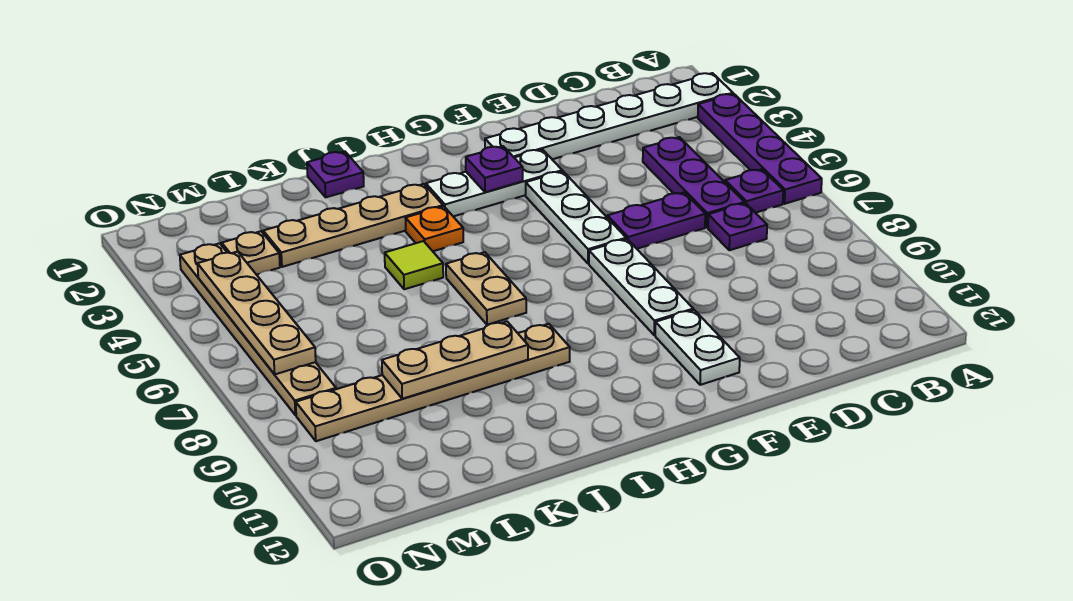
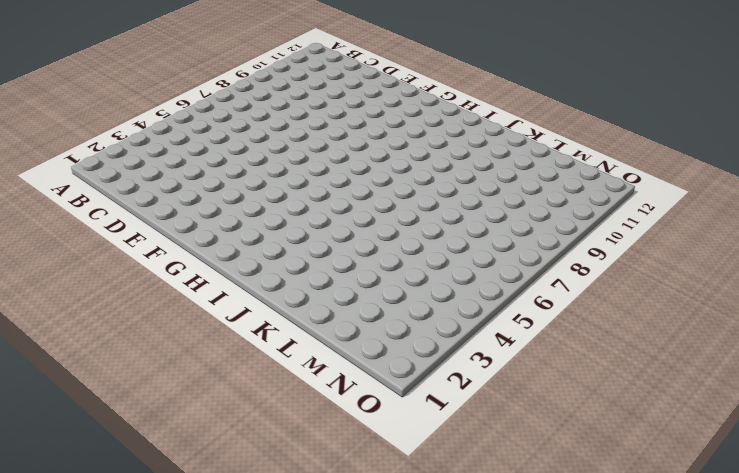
none -> white 1x6 plate [485,73,733,159]
none -> purple 1x4 plate [698,94,822,204]
none -> purple 1x1 plate [725,169,783,213]

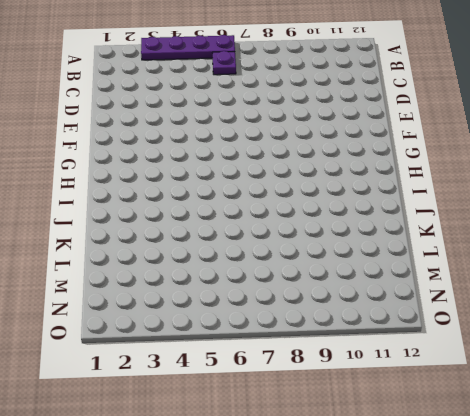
none -> white 1x6 plate [485,73,733,159]
none -> purple 1x3 plate [643,137,745,227]
none -> purple 1x1 plate [708,203,767,250]

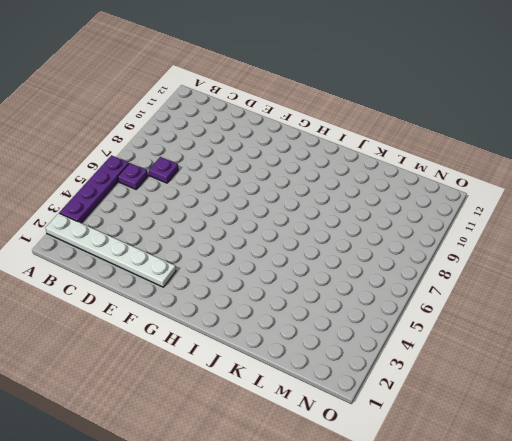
none -> purple 1x3 plate [643,137,745,227]
none -> purple 1x2 plate [607,192,705,249]
none -> white 1x3 plate [426,149,562,216]

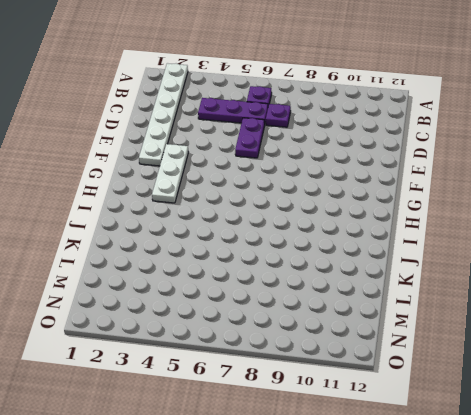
none -> purple 1x4 plate [698,94,822,204]
none -> white 1x3 plate [526,171,626,264]
none -> white 1x3 plate [589,239,693,335]

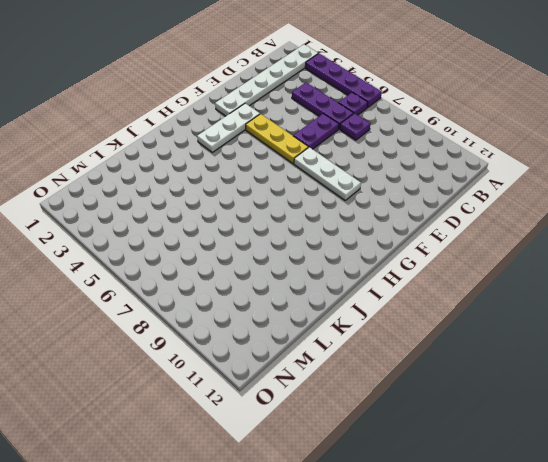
yellow 1x3 plate [246,114,308,164] -> white 1x3 plate [526,171,626,264]
none -> white 1x2 plate [655,310,740,385]
none -> tan 1x4 plate [263,184,443,267]
none -> orange 1x1 plate [405,206,463,251]

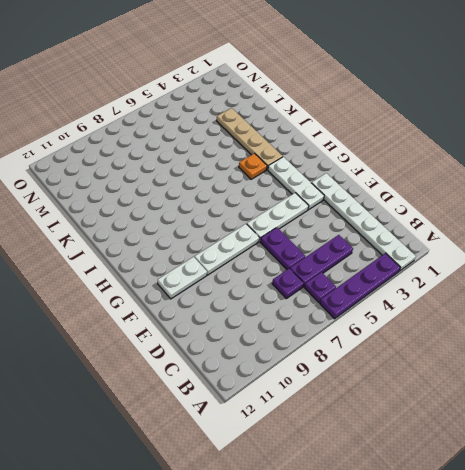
none -> tan 1x2 plate [446,252,526,325]
none -> tan 1x6 plate [296,324,570,441]
none -> purple 1x1 plate [307,152,364,197]

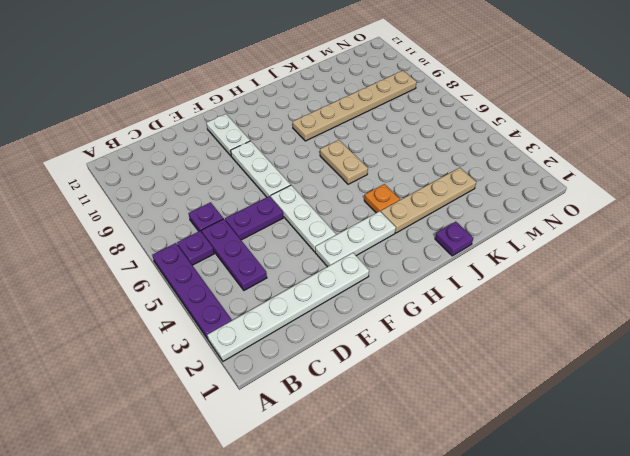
none -> lime 1x1 tile [385,241,443,289]
none -> tan 1x1 plate [222,231,280,275]
none -> tan 1x6 plate [180,243,336,415]

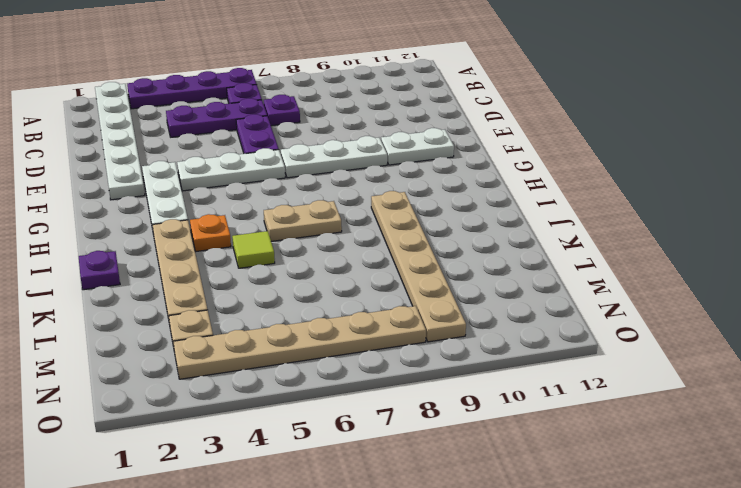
none -> purple 1x1 plate [466,146,523,192]
none -> tan 1x3 plate [382,321,528,399]
none -> tan 1x4 plate [198,252,316,374]

